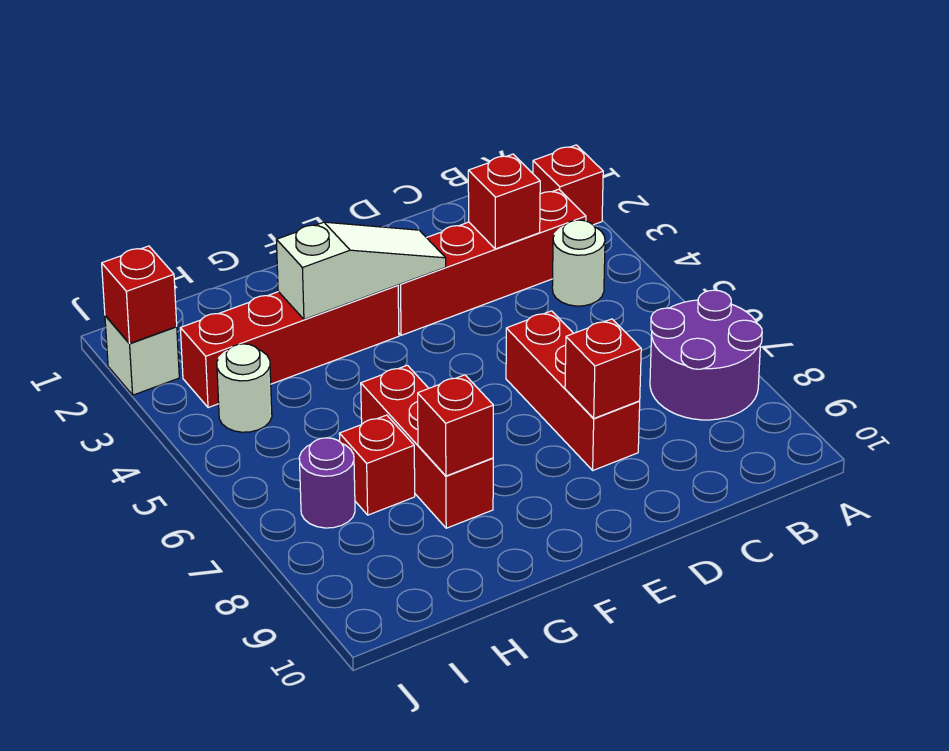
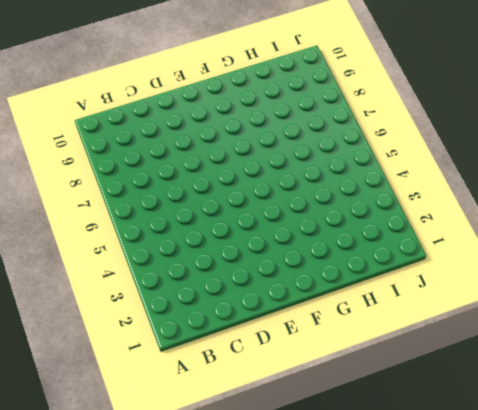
none -> red 1x1 brick [533,145,603,225]
none -> purple 2x2 round brick [650,290,762,420]
none -> red 1x4 brick [398,189,586,335]

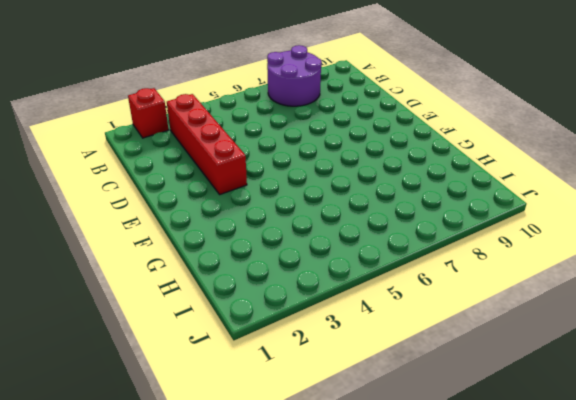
none -> white 1x1 round brick [552,220,605,306]
none -> red 1x3 brick [506,311,640,470]
none -> red 1x4 brick [180,285,399,408]

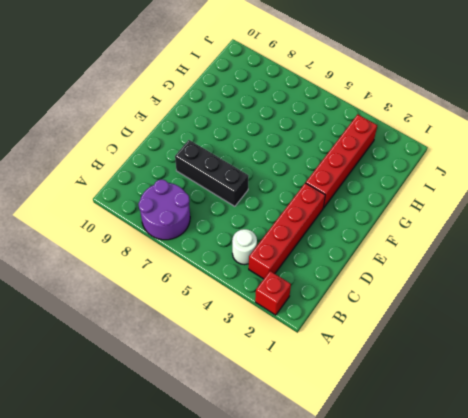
black 1x3 brick [175,140,248,206] -> red 1x3 brick [506,311,640,470]
none -> red 1x3 brick [361,365,493,528]
none -> red 1x1 brick [339,415,415,515]
none -> white 1x1 round brick [217,344,272,432]

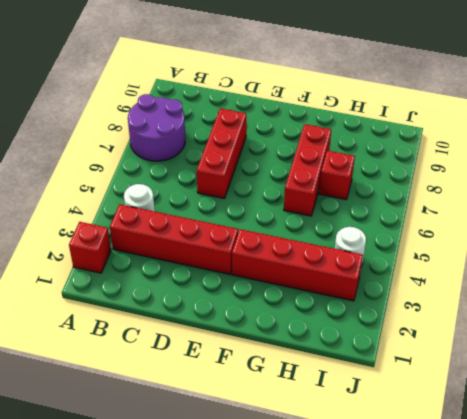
none -> purple 1x1 round brick [299,438,355,528]
none -> white 1x1 brick [105,316,179,395]
none -> red 1x1 brick [468,154,540,249]

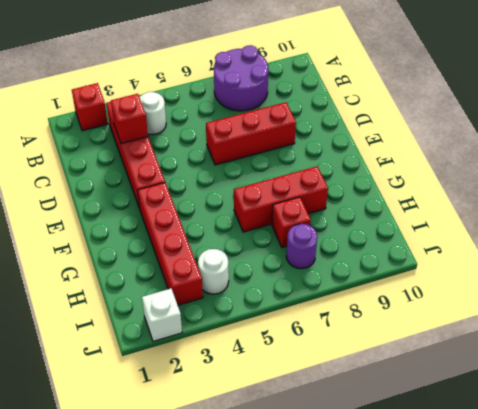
none -> red 1x1 brick [565,319,641,418]
none -> white 1x3 slope [276,222,446,319]
none -> red 1x1 brick [418,375,493,476]

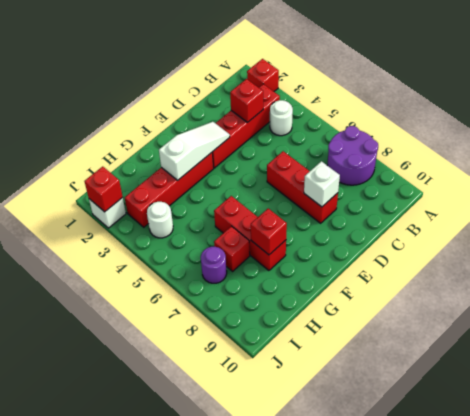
white 1x1 brick [304,161,340,207] -> red 1x1 brick [565,319,641,418]

